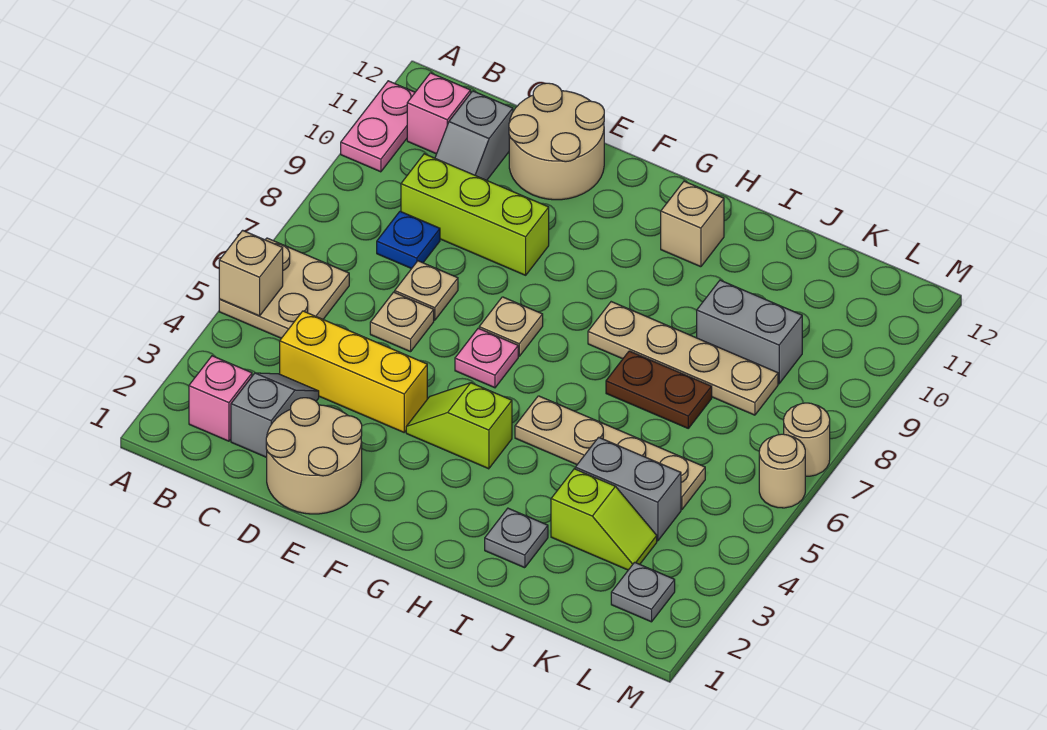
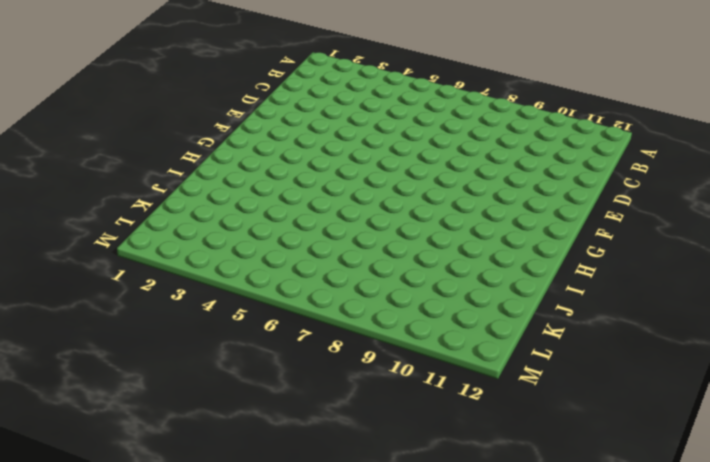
none -> tan 2x2 plate [219,238,349,338]
none -> pink 1x2 plate [341,81,415,172]
none -> pink 1x1 brick [189,356,252,441]

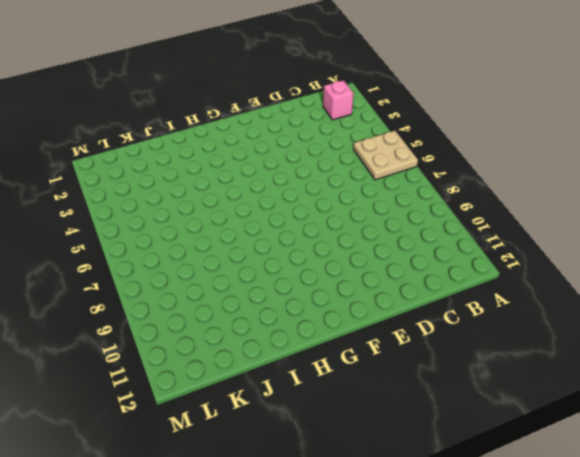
none -> pink 1x2 plate [341,81,415,172]
none -> pink 1x1 brick [407,73,471,154]
none -> grey 1x2 slope [231,373,319,457]

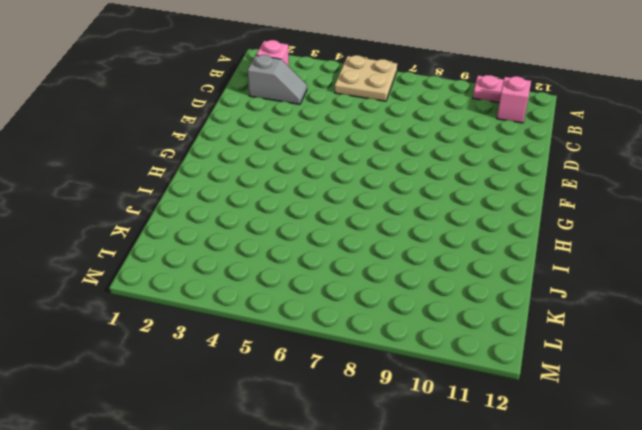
none -> yellow 1x3 brick [280,311,427,432]
none -> blue 1x1 plate [377,211,440,269]
none -> lime 1x3 brick [401,154,549,275]

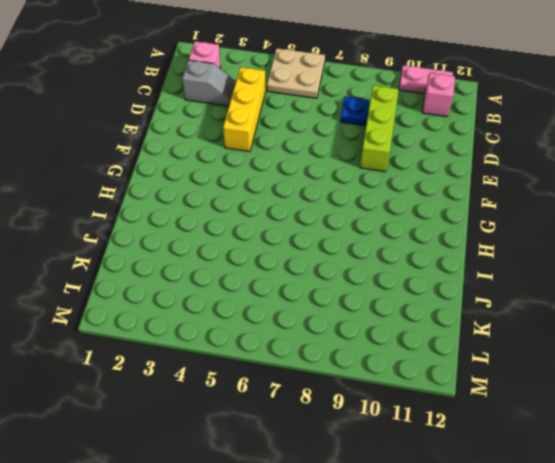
none -> grey 1x2 slope [435,91,513,180]
none -> tan 2x2 round brick [266,398,362,514]
none -> tan 1x1 plate [370,292,434,352]

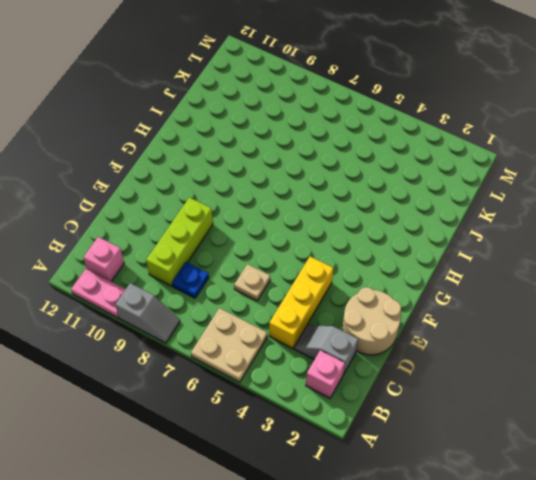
grey 1x2 slope [115,283,180,343] -> grey 1x2 slope moved to [435,91,513,180]
none -> tan 1x1 plate [395,261,458,320]
none -> tan 2x2 round brick [509,83,604,200]
none -> lime 1x2 slope [406,383,512,469]

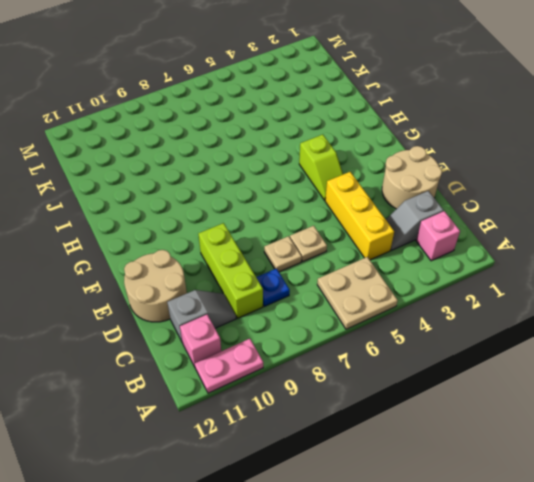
none -> pink 1x1 plate [455,328,518,388]
none -> tan 1x1 plate [479,297,543,356]
none -> tan 1x4 plate [515,396,705,509]

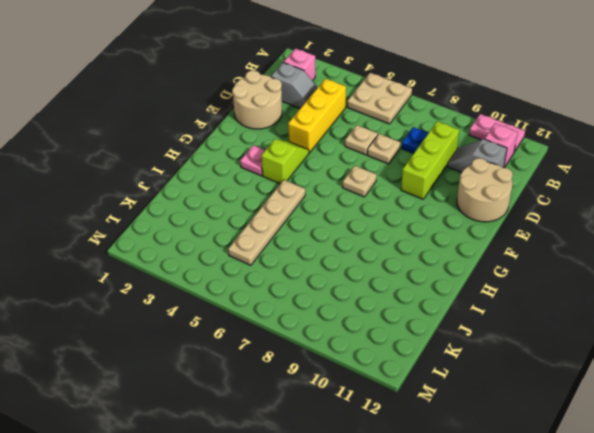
pink 1x1 plate [240,145,265,176] -> pink 1x1 plate moved to [455,328,518,388]
none -> tan 1x4 plate [588,302,778,415]
none -> tan 1x1 brick [661,181,724,267]
none -> grey 1x1 plate [485,508,548,568]

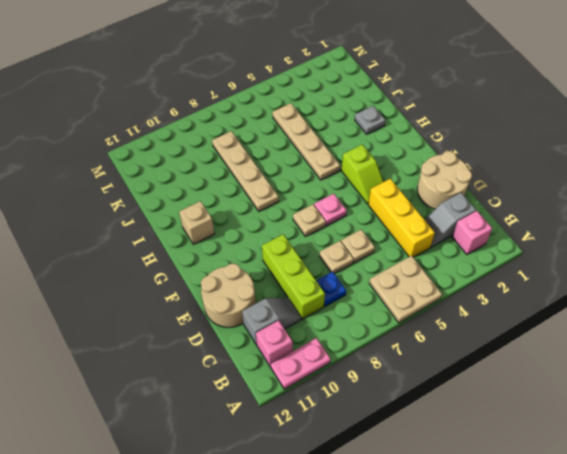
none -> brown 1x2 plate [606,351,712,428]
none -> lime 1x2 slope [551,469,657,570]
none -> grey 1x2 brick [575,437,681,541]

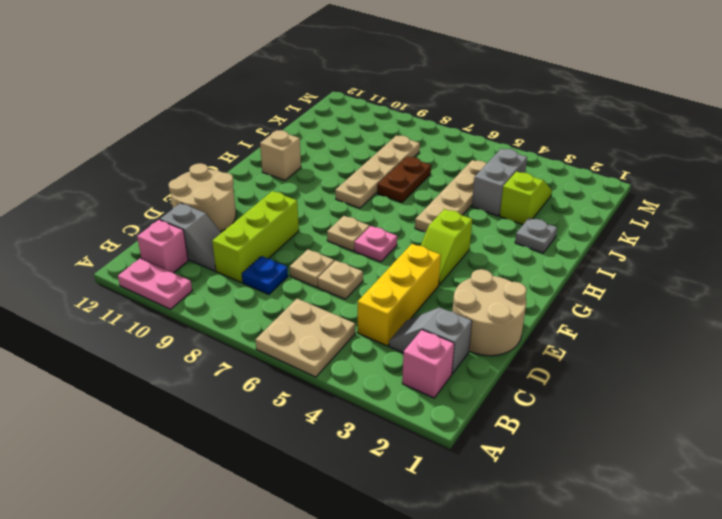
none -> grey 1x2 brick [697,280,802,384]
none -> grey 1x1 plate [611,562,675,622]
none -> tan 1x1 round brick [759,434,805,508]

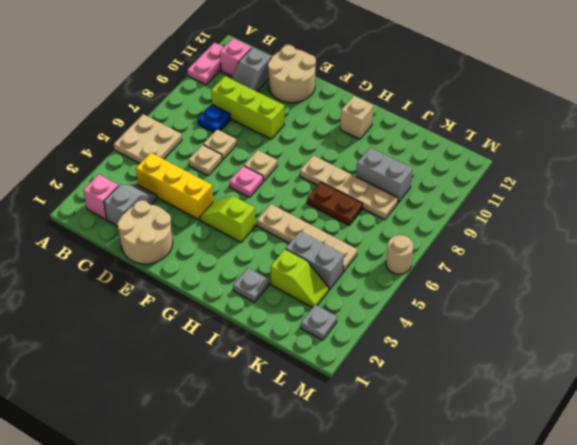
none -> tan 1x1 round brick [784,403,830,476]
none -> tan 1x1 brick [219,230,283,316]

